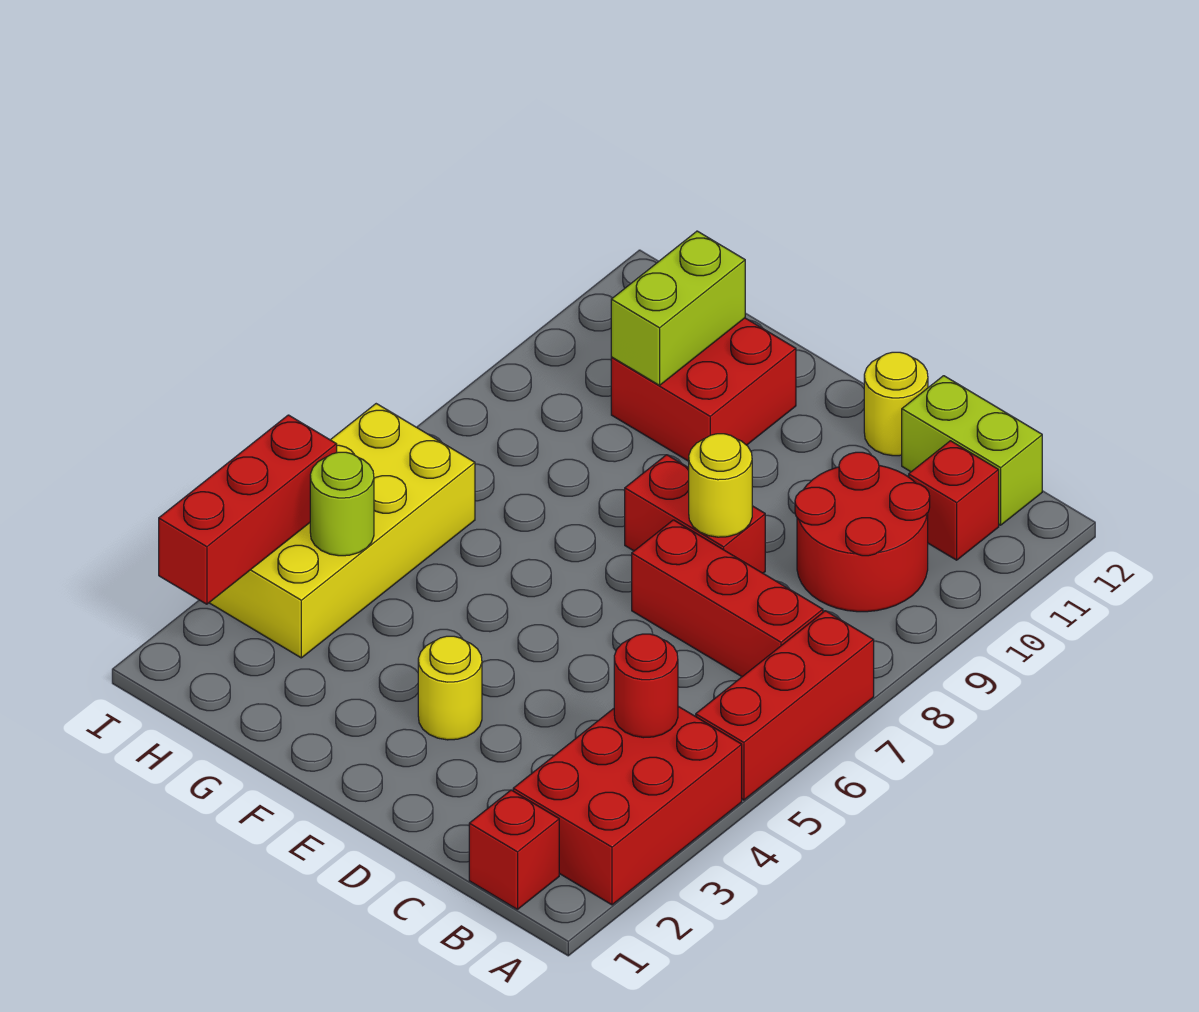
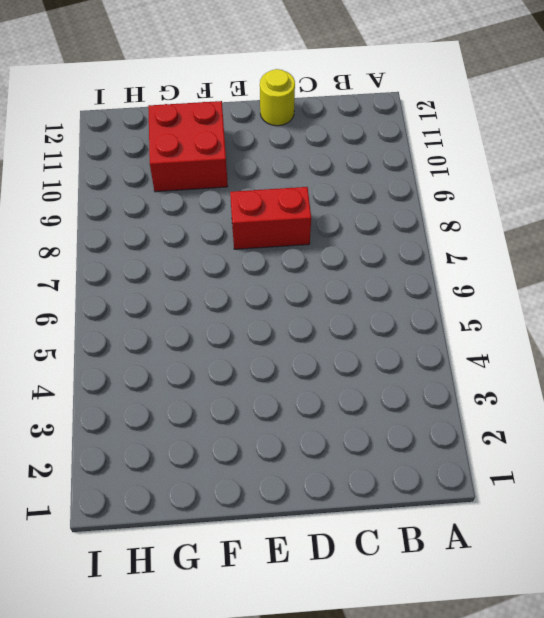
none -> red 2x3 brick [513,706,742,905]
none -> red 1x3 brick [696,611,874,800]
none -> red 1x1 brick [469,790,559,909]

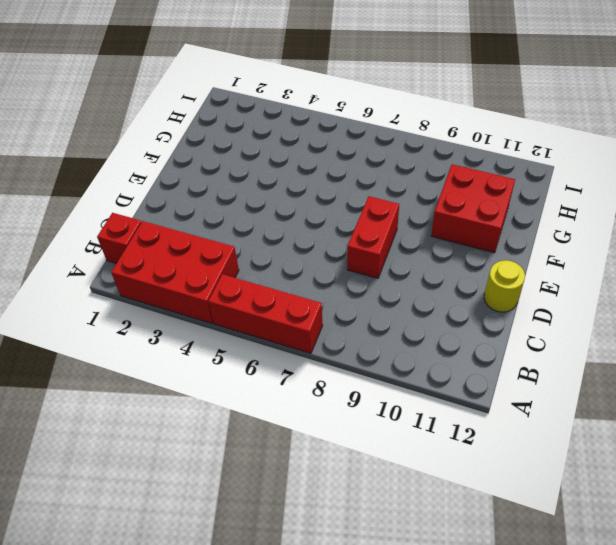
none -> red 1x3 brick [632,520,823,677]
none -> red 2x2 round brick [795,452,930,612]
none -> red 1x1 brick [909,441,999,560]

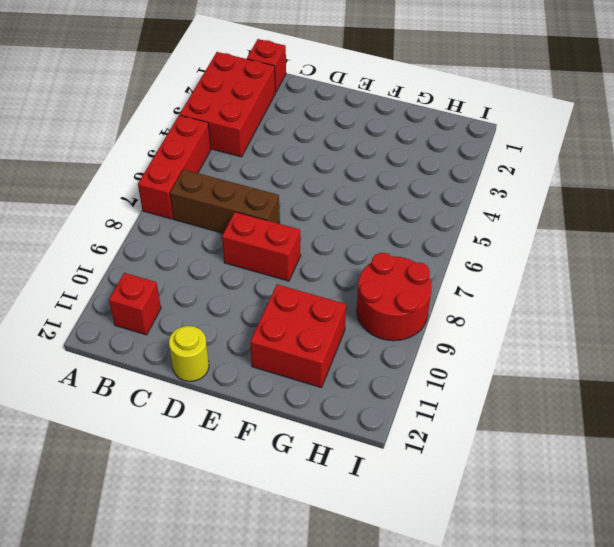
brown 1x3 brick [170,169,280,233] -> red 1x3 brick [632,520,823,677]
red 2x2 round brick [357,253,432,341] -> red 2x2 round brick moved to [795,452,930,612]
none -> lime 1x2 brick [902,376,1042,525]
none -> yellow 1x1 round brick [418,636,482,740]
none -> yellow 2x4 brick [209,404,475,658]

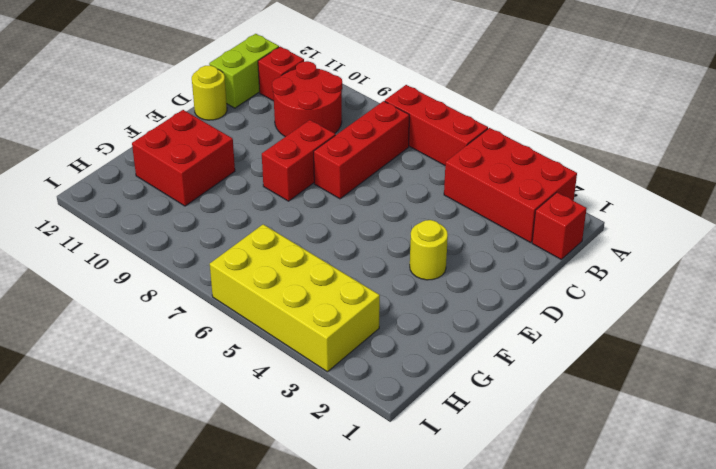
none -> red 1x1 round brick [614,634,678,738]
none -> yellow 1x1 round brick [689,434,752,537]
none -> lime 1x2 brick [611,231,745,385]

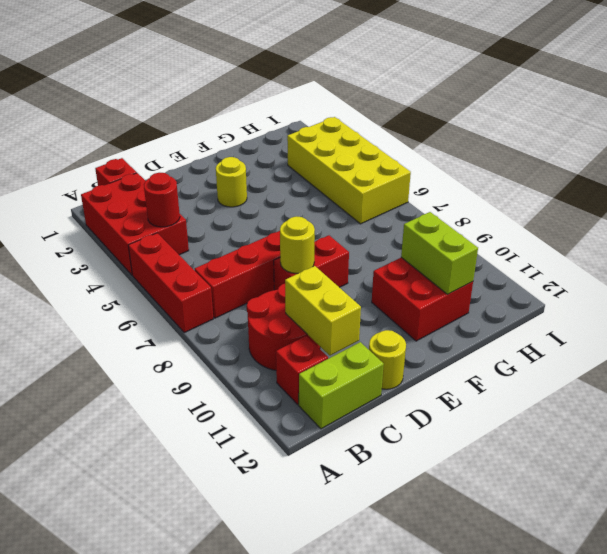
yellow 1x2 brick [285,266,361,355] -> none
none -> lime 1x1 round brick [310,452,374,556]
none -> red 1x3 brick [159,415,337,604]

